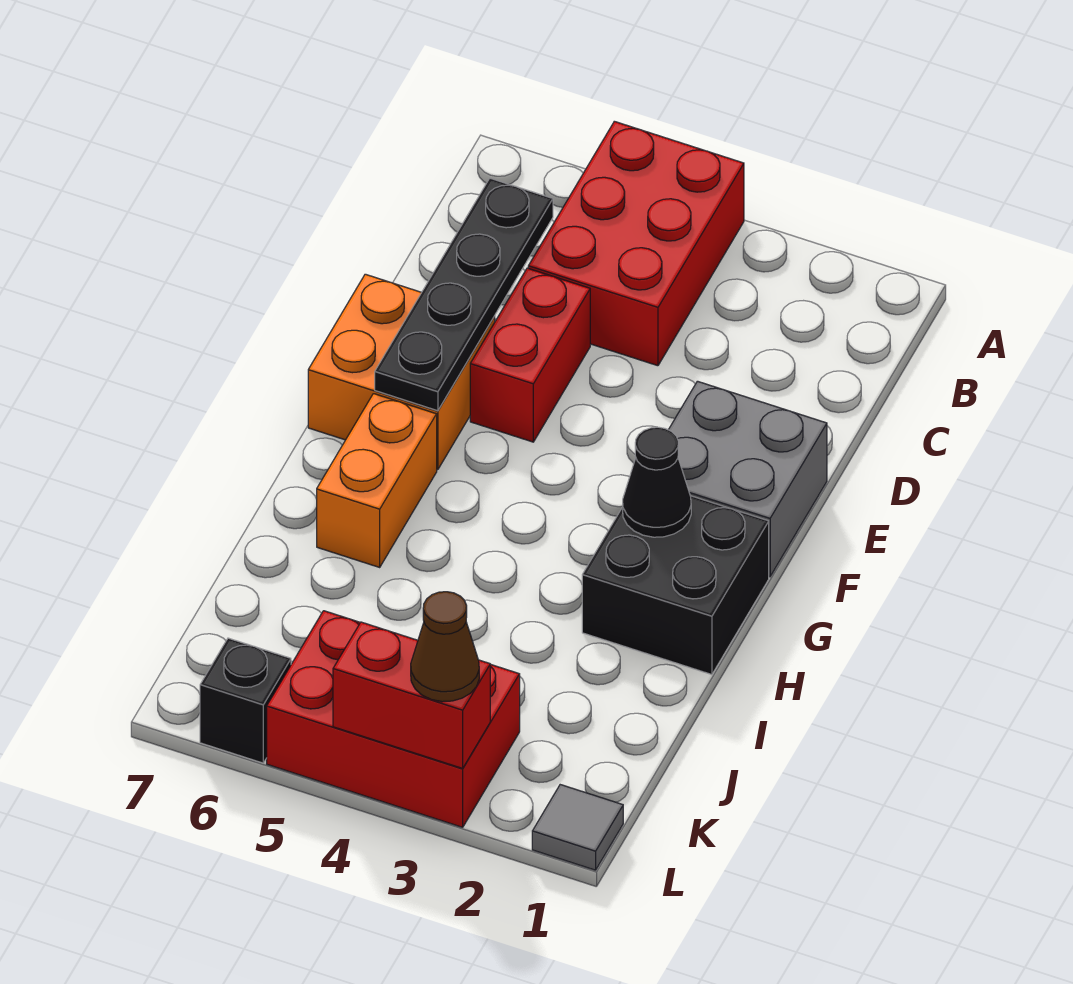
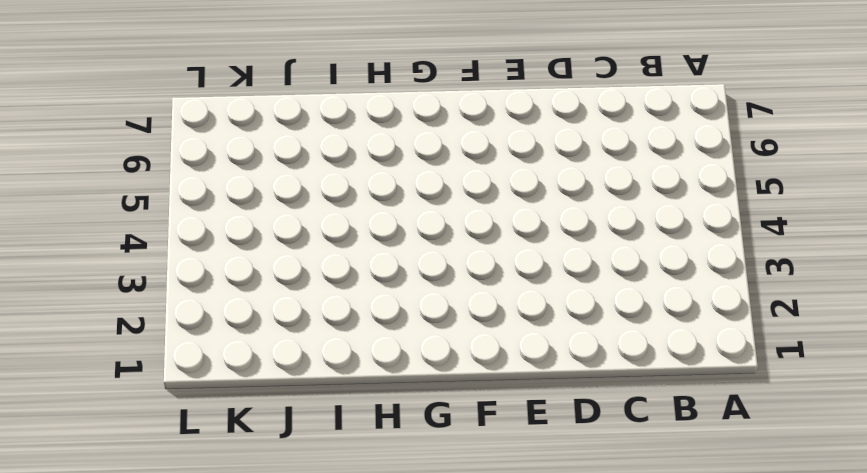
none -> red 2x3 brick [528,121,744,366]
none -> red 1x2 brick [470,268,590,442]
none -> grey 2x2 brick [669,381,827,577]

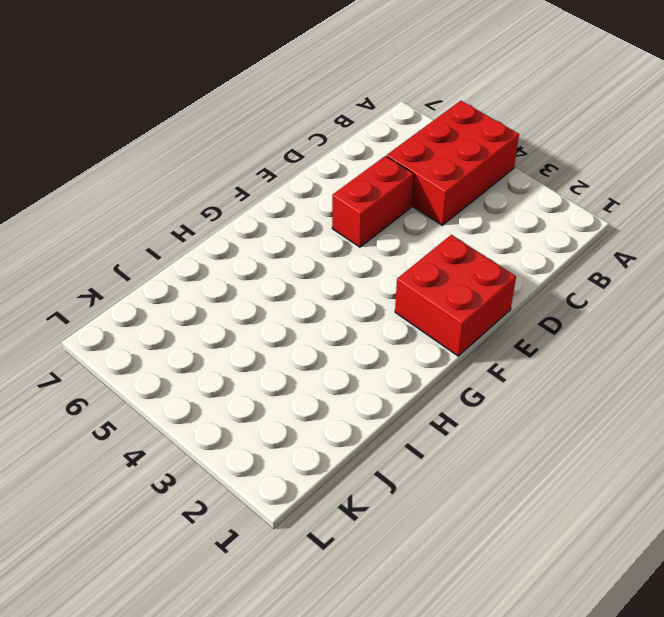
red 2x2 brick [395,235,516,356] -> grey 2x2 brick [669,381,827,577]
none -> orange 2x2 brick [308,274,495,470]
none -> black 2x2 brick [582,496,769,675]
none -> orange 1x2 brick [317,394,437,567]

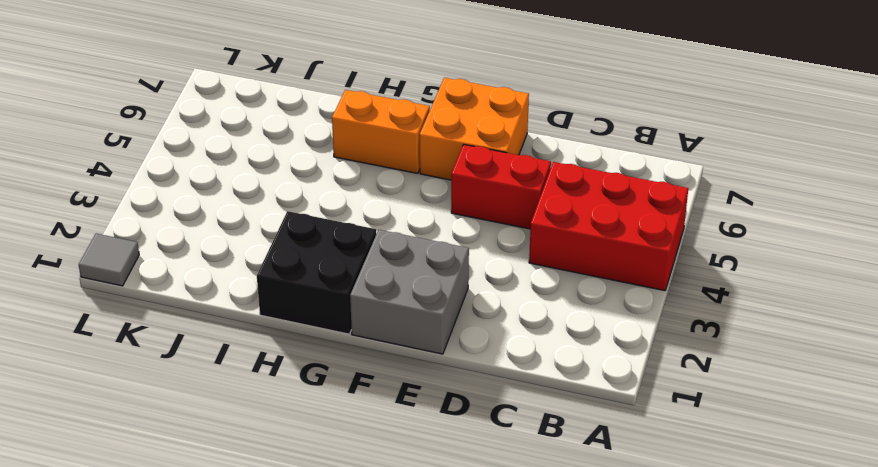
none -> red 2x3 brick [267,611,520,827]
none -> black 1x1 brick [200,638,291,763]
none -> black 1x4 plate [375,178,553,411]

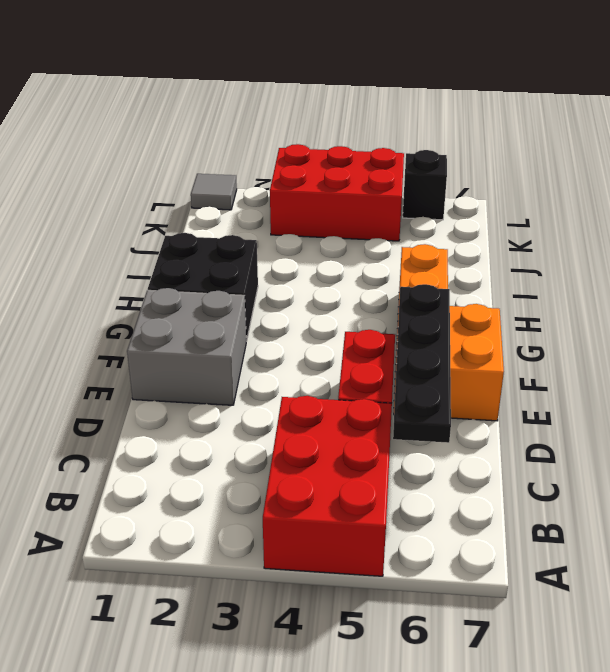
none -> black 1x1 cone [623,427,691,537]
none -> red 1x2 brick [333,622,490,768]
none -> brown 1x1 cone [411,592,479,702]

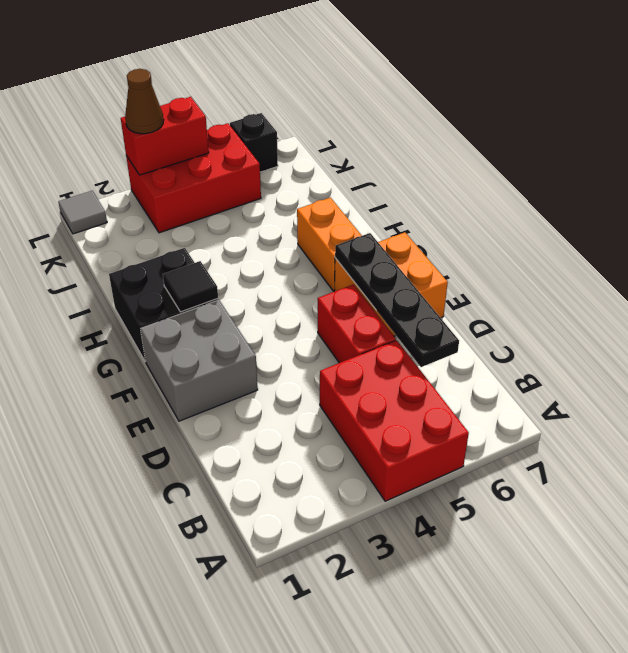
black 1x1 tile [163,261,218,312] -> black 1x1 cone [623,427,691,537]

